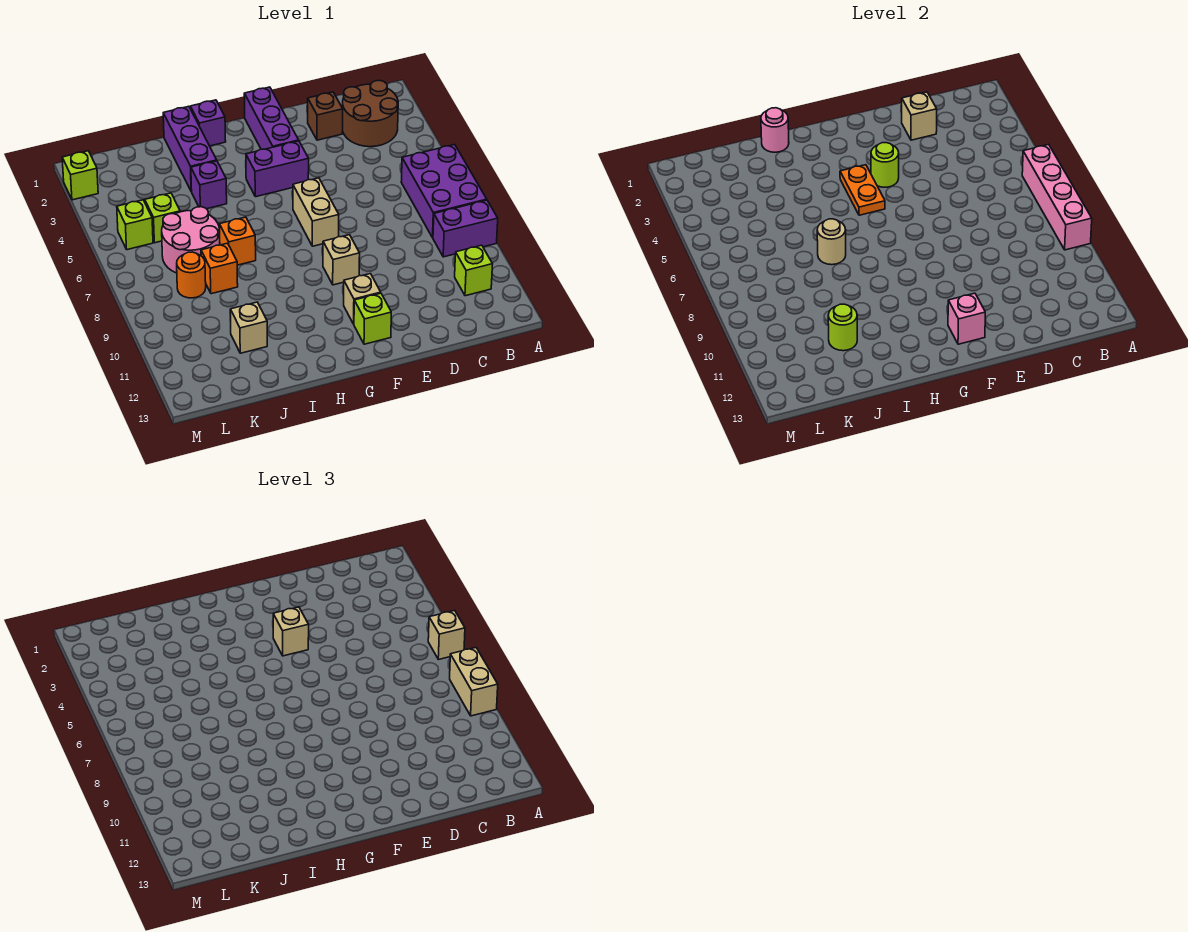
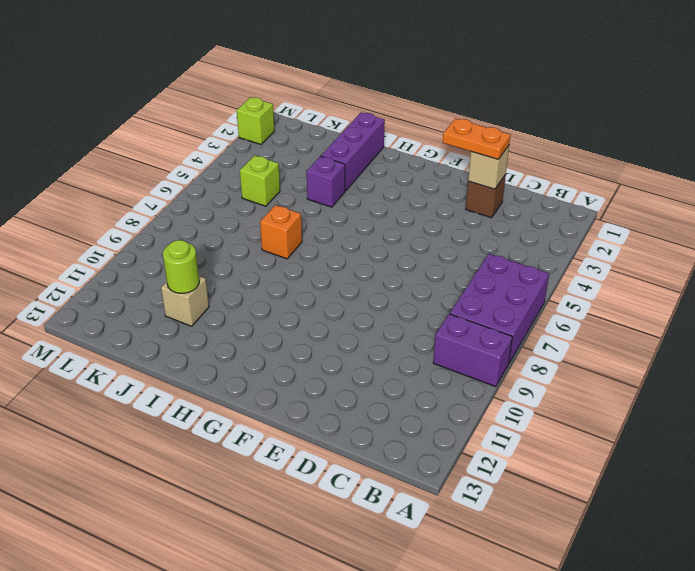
orange 1x2 plate [443,118,510,159] -> orange 1x2 plate turned to [840,165,885,215]
none -> brown 2x2 round brick [343,81,398,147]
none -> lime 1x1 brick [455,245,492,296]
none -> purple 1x3 brick [244,87,299,149]
none -> purple 1x2 brick [246,141,309,197]

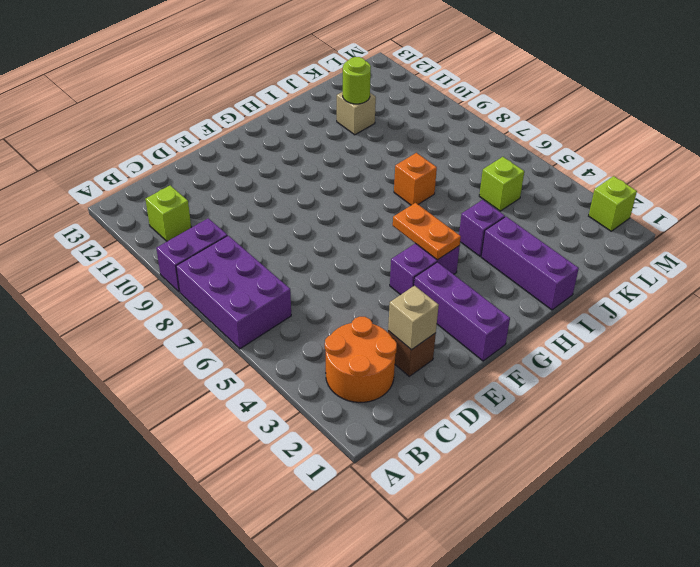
orange 2x2 round brick [325,317,397,402] -> brown 2x2 round brick [343,81,398,147]
none -> tan 1x2 brick [293,178,339,246]
none -> tan 1x1 brick [323,235,360,285]
none -> tan 1x1 brick [344,274,381,324]
none -> lime 1x1 brick [354,293,391,344]

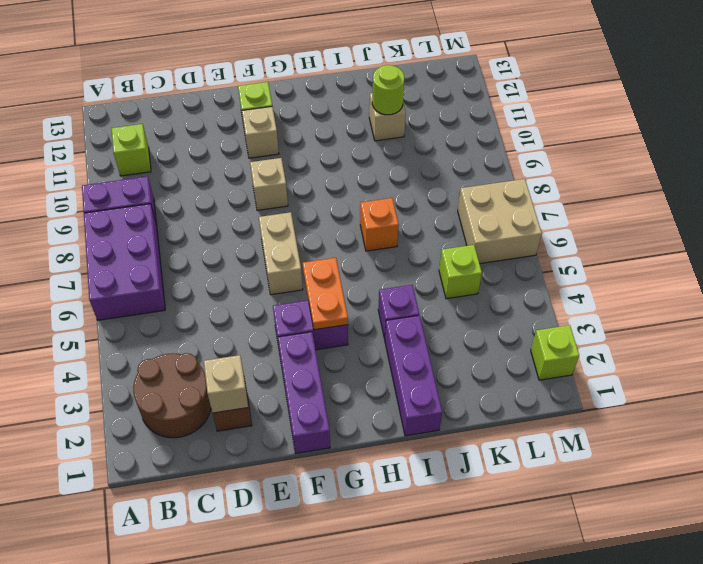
tan 2x2 brick [458,179,542,264] -> none
none -> purple 1x1 brick [190,100,226,146]
none -> pink 2x2 round brick [162,207,220,273]
none -> orange 1x1 brick [201,243,238,294]
none -> orange 1x1 round brick [177,252,206,298]

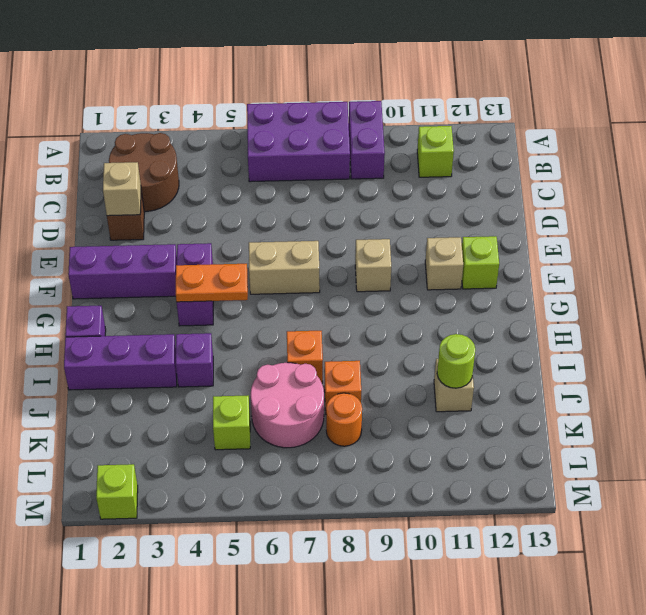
none -> lime 1x1 brick [117,200,153,250]
none -> pink 1x4 brick [1022,145,1092,250]
none -> lime 1x1 round brick [871,143,899,187]
none -> pink 1x1 brick [948,293,985,344]

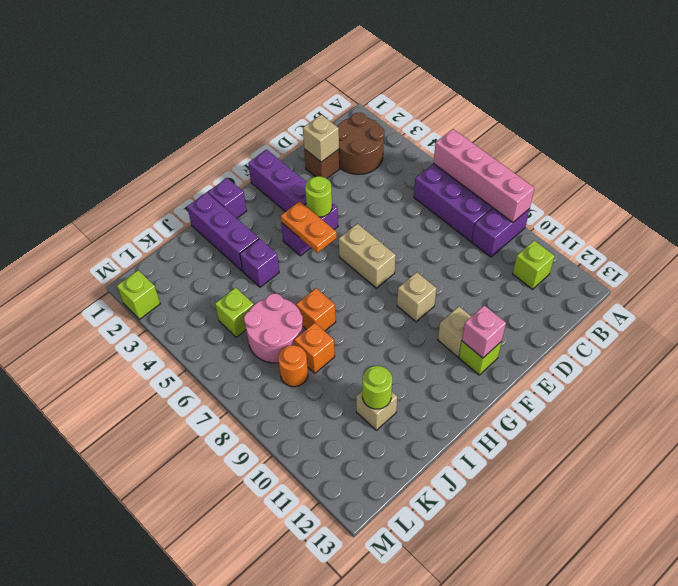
none -> lime 1x1 brick [117,200,153,250]
none -> pink 1x1 round brick [761,108,789,152]
none -> tan 1x1 round brick [817,219,846,265]
none -> tan 1x1 brick [428,611,465,660]

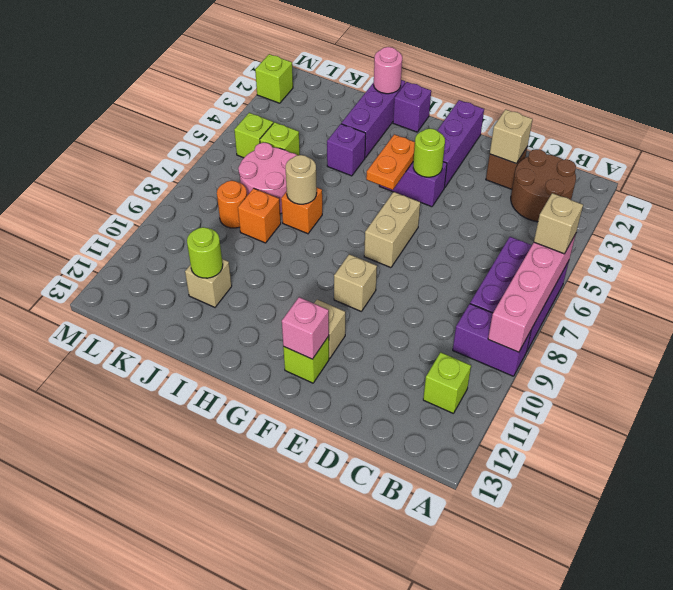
none -> tan 1x2 brick [450,648,498,716]
none -> tan 1x1 brick [273,607,309,656]

